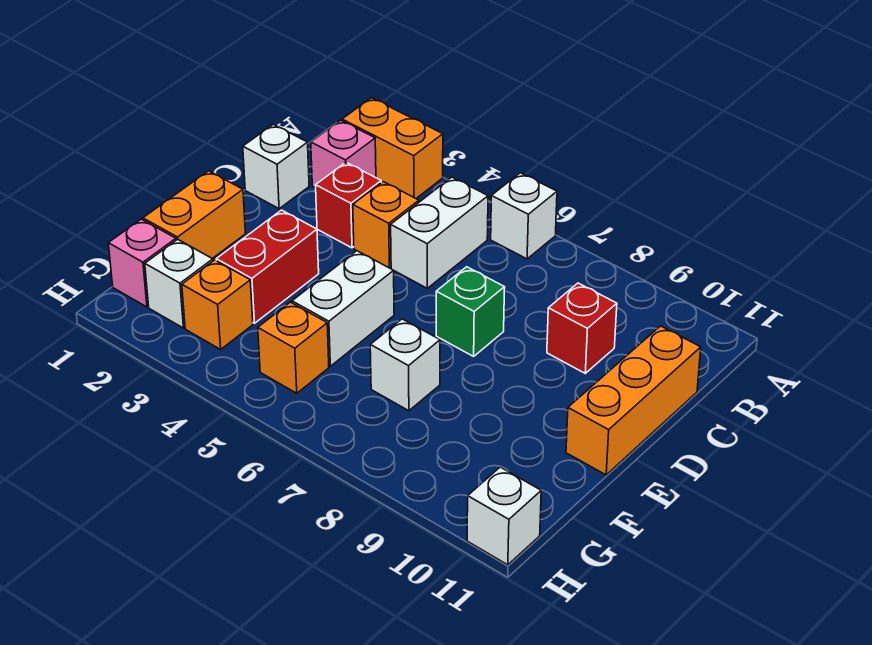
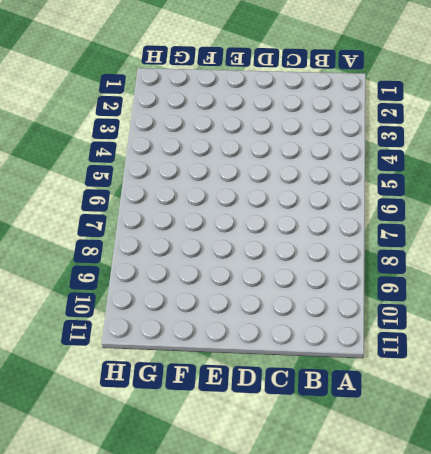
none -> orange 1x2 brick [342,98,443,198]
none -> white 1x1 brick [491,173,557,259]
none -> pink 1x1 brick [311,120,376,188]

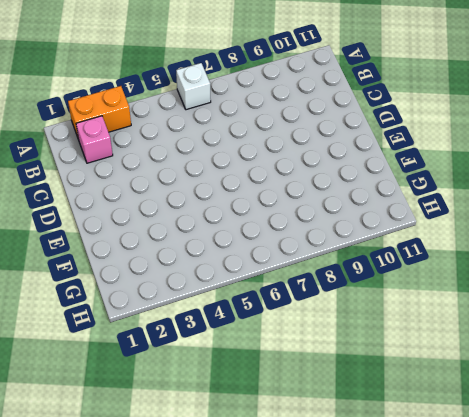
none -> white 1x2 brick [391,177,488,288]
none -> white 1x1 brick [243,124,309,209]
none -> red 1x1 brick [316,162,381,248]

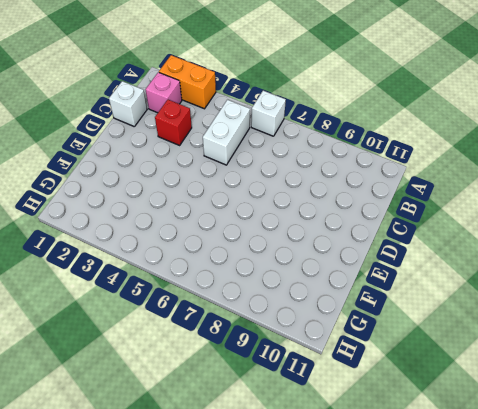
none -> orange 1x1 brick [353,182,419,268]
none -> red 1x1 brick [547,283,617,373]
none -> orange 1x3 brick [566,326,701,475]

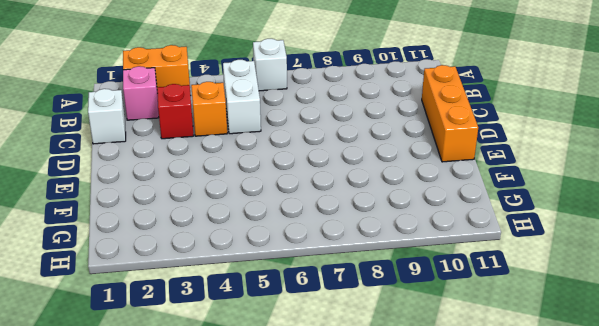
none -> red 1x1 brick [547,283,617,373]
none -> green 1x1 brick [436,267,505,356]
none -> orange 1x2 brick [143,171,246,259]

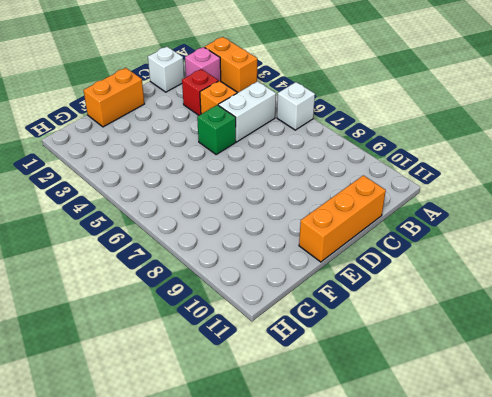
green 1x1 brick [197,105,236,154] -> green 1x1 brick moved to [436,267,505,356]
none -> red 1x1 brick [547,283,617,373]
none -> red 1x2 brick [216,210,319,323]
none -> white 1x2 brick [292,251,394,366]

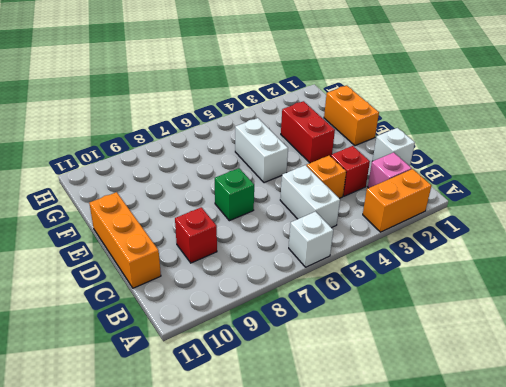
none -> white 1x1 brick [370,319,440,411]
none -> pink 1x1 brick [108,219,176,307]
none -> white 1x1 brick [145,239,213,328]

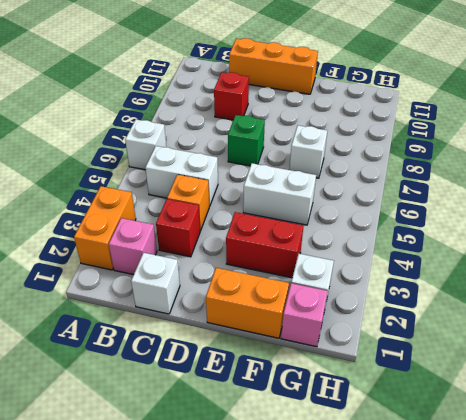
none -> orange 1x1 brick [182,260,253,349]
none -> orange 1x1 brick [258,302,329,393]
none -> white 1x1 brick [467,467,541,565]

